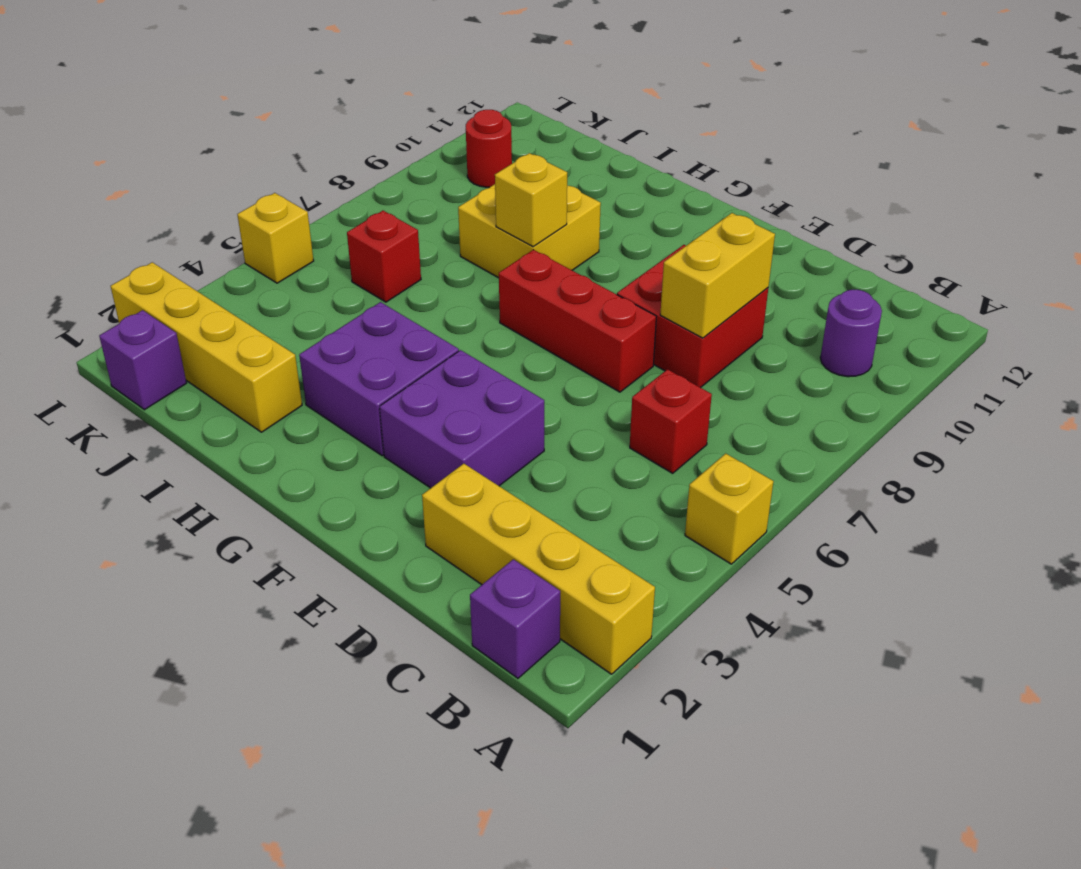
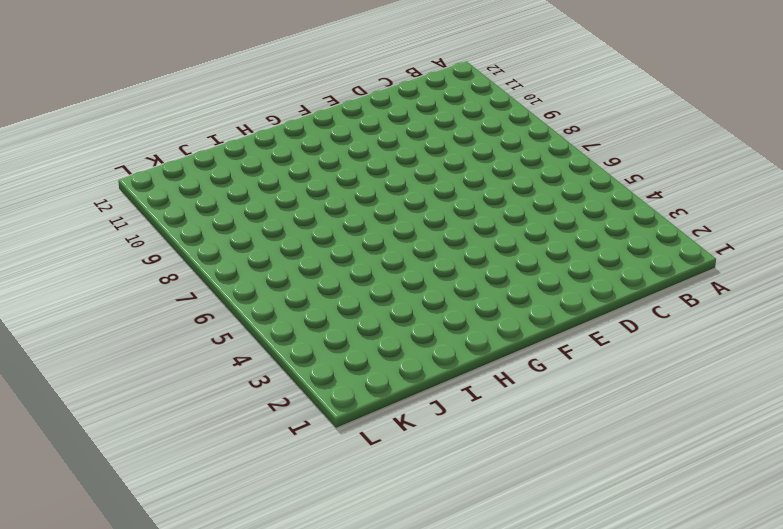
none -> yellow 1x4 brick [422,464,655,674]
none -> yellow 1x1 brick [685,454,774,564]
none -> purple 1x1 brick [470,559,560,678]

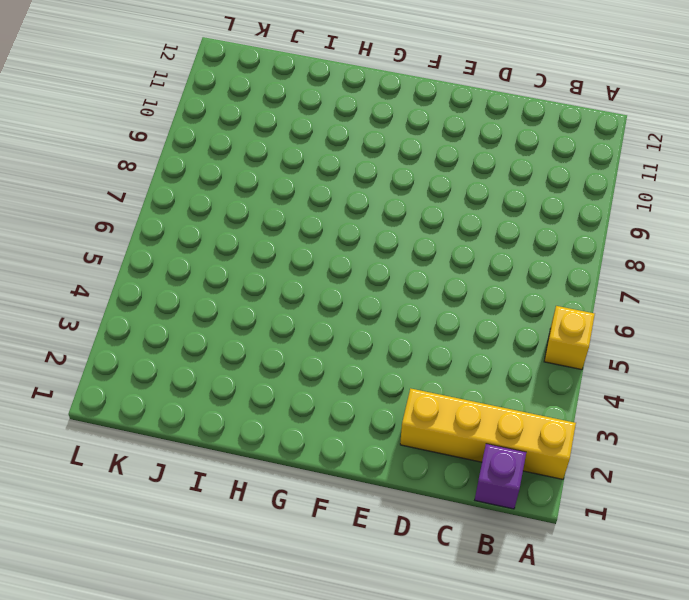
none -> purple 1x1 round brick [820,290,882,377]
none -> red 1x1 brick [630,369,712,473]
none -> red 2x2 brick [617,245,768,388]

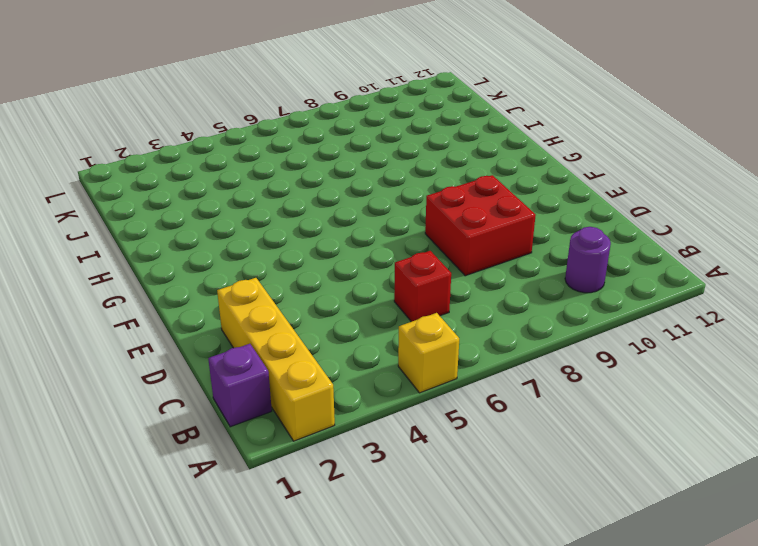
none -> purple 2x2 brick [380,350,544,488]
none -> red 1x3 brick [499,250,656,392]
none -> purple 2x2 brick [299,302,459,456]

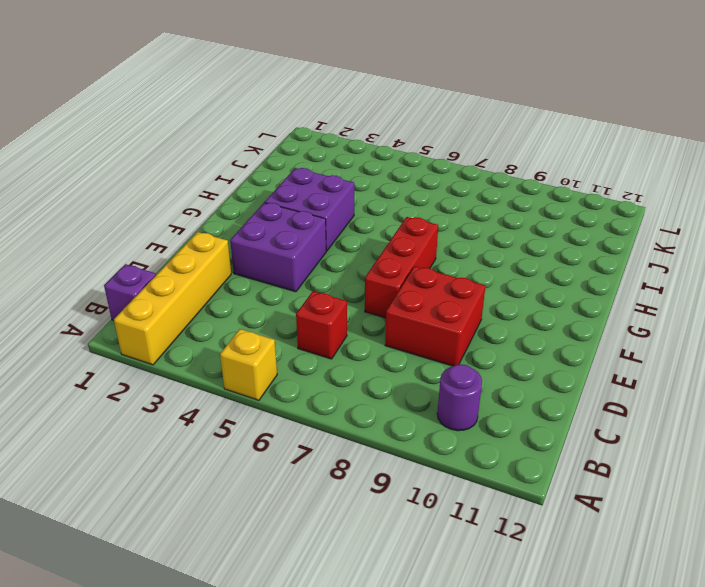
none -> yellow 2x2 brick [458,184,601,278]
none -> yellow 1x4 brick [111,262,302,432]
none -> red 1x1 brick [347,211,421,302]

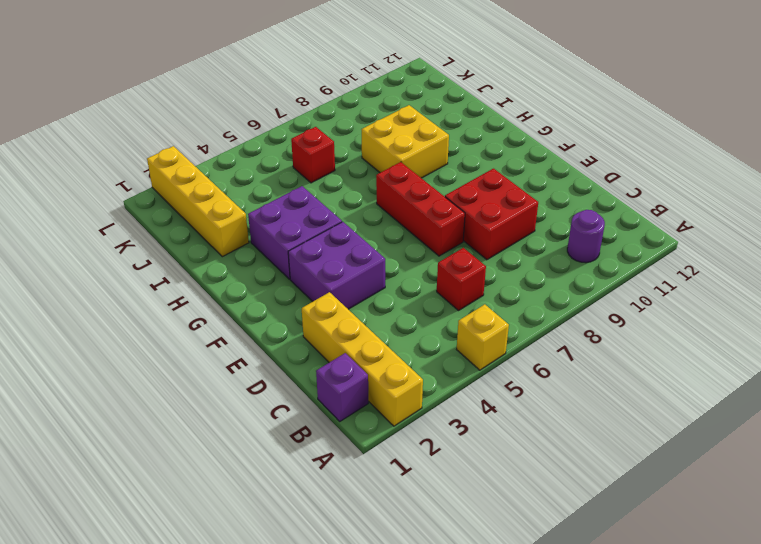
none -> purple 1x1 brick [99,310,186,410]
none -> red 1x1 round brick [466,110,512,187]
none -> yellow 1x1 brick [237,193,314,283]

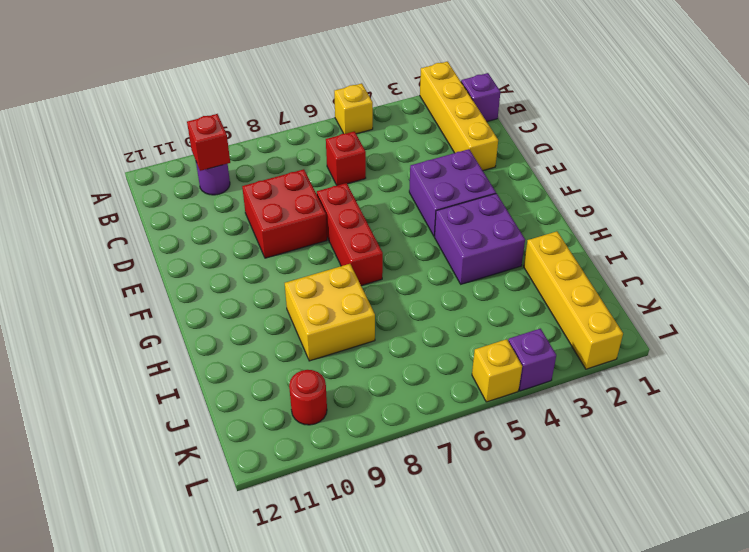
red 1x1 brick [187,114,230,171] -> red 1x1 brick moved to [347,211,421,302]
purple 1x1 brick [508,329,556,391] -> purple 1x1 brick moved to [99,310,186,410]
none -> yellow 1x2 brick [660,213,775,338]
none -> yellow 1x1 brick [495,153,567,247]

